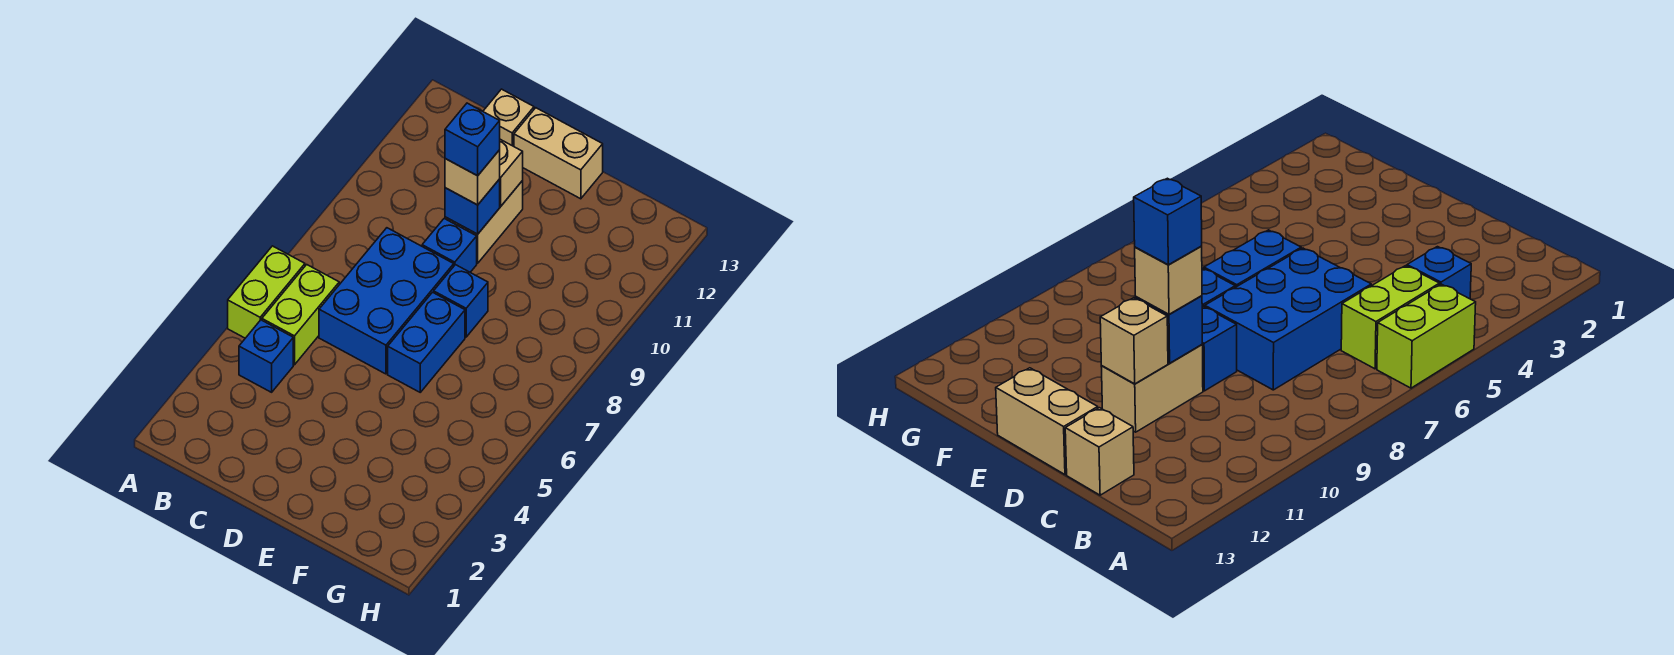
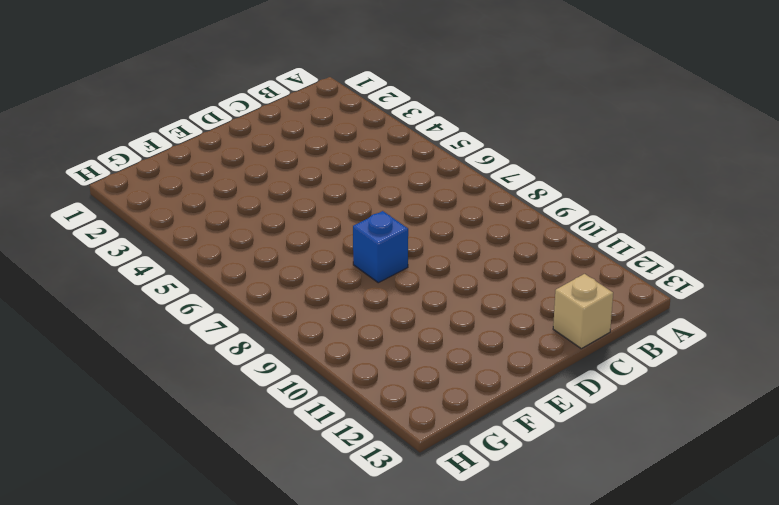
none -> lime 1x2 brick [228,246,305,338]
none -> blue 1x1 brick [239,320,293,392]
none -> lime 1x2 brick [262,265,339,365]

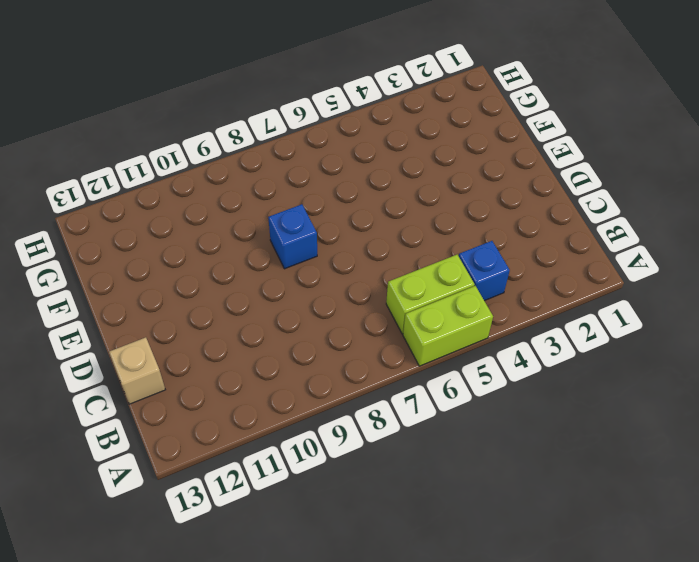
none -> blue 2x3 brick [319,228,454,374]
none -> blue 1x1 brick [422,219,477,272]
none -> tan 1x2 brick [445,181,523,263]

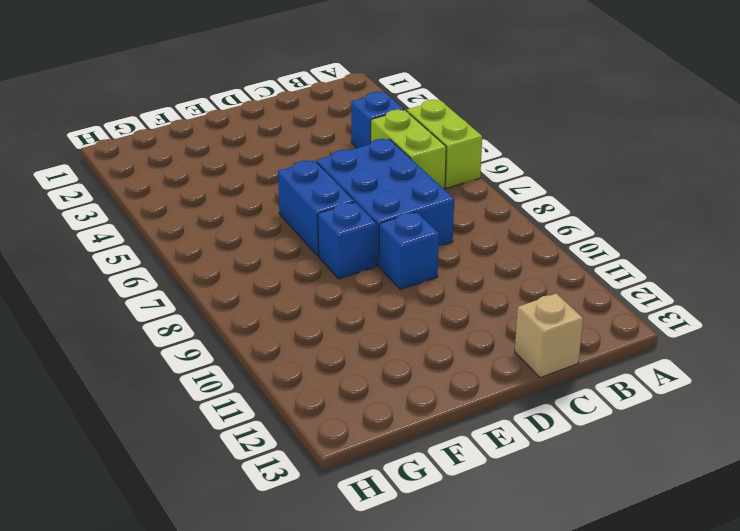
none -> tan 1x2 brick [445,181,523,263]
none -> tan 1x2 brick [514,108,603,199]
none -> blue 1x1 brick [445,179,500,234]

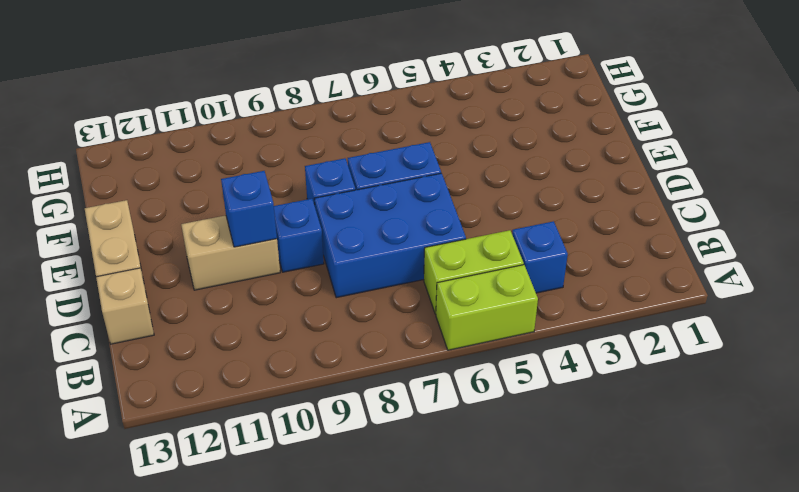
none -> tan 1x1 brick [500,139,523,206]
none -> tan 1x1 brick [445,150,500,205]
none -> blue 1x1 brick [445,103,500,176]

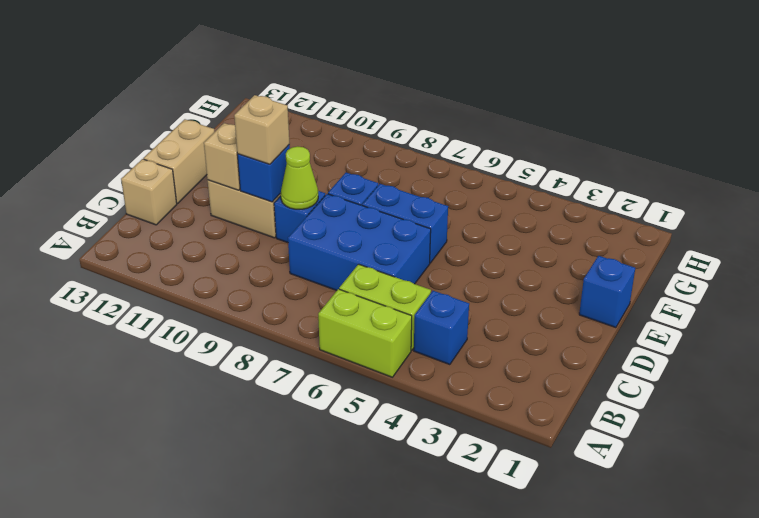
lime 1x1 cone [281,146,318,209] -> none
blue 1x1 brick [579,256,635,328] -> blue 1x1 brick moved to [445,103,500,176]

